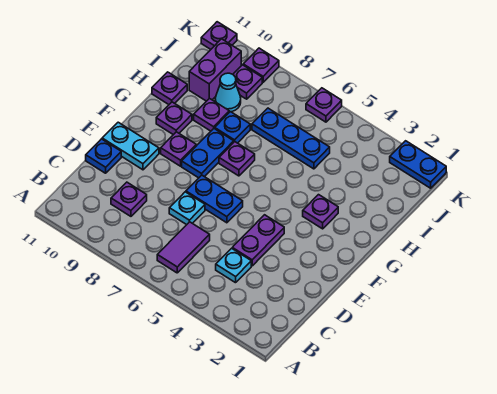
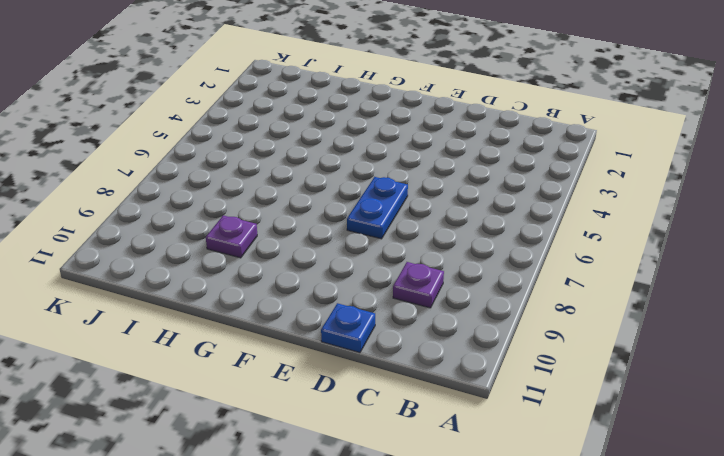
none -> purple 1x2 tile [157,222,210,273]
none -> cyan 1x1 plate [216,248,251,283]
none -> purple 1x2 plate [232,215,284,266]

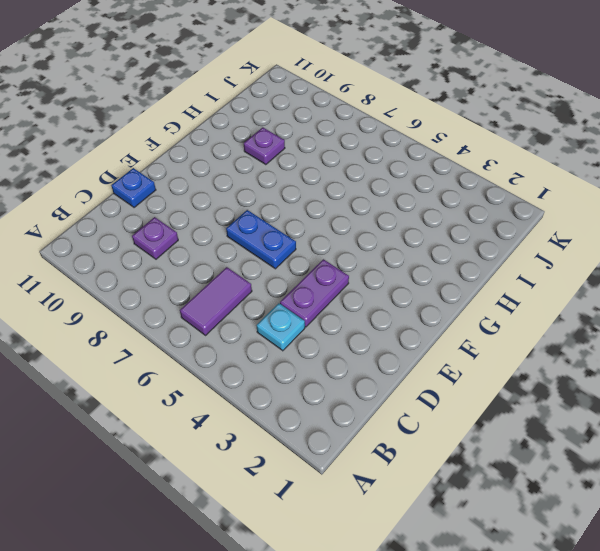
none -> cyan 1x1 plate [169,192,205,225]
none -> cyan 1x2 plate [102,122,159,170]
none -> blue 1x2 plate [182,129,234,178]

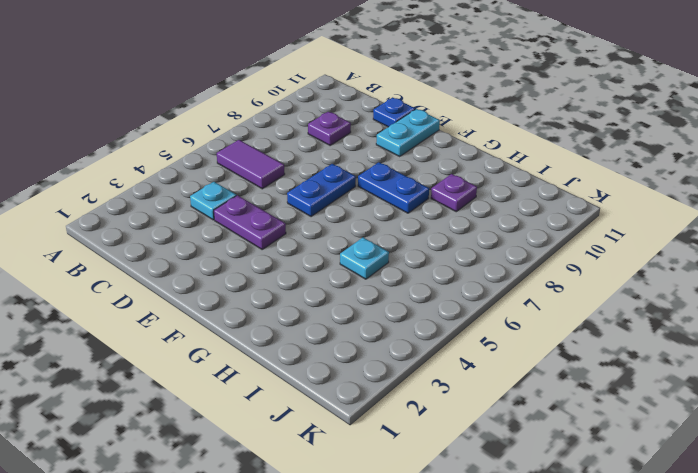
cyan 1x1 plate [340,238,389,279] -> cyan 1x1 plate moved to [169,192,205,225]
none -> purple 1x1 plate [161,132,196,166]
none -> purple 1x1 plate [303,195,338,229]
none -> purple 1x1 plate [219,142,255,176]

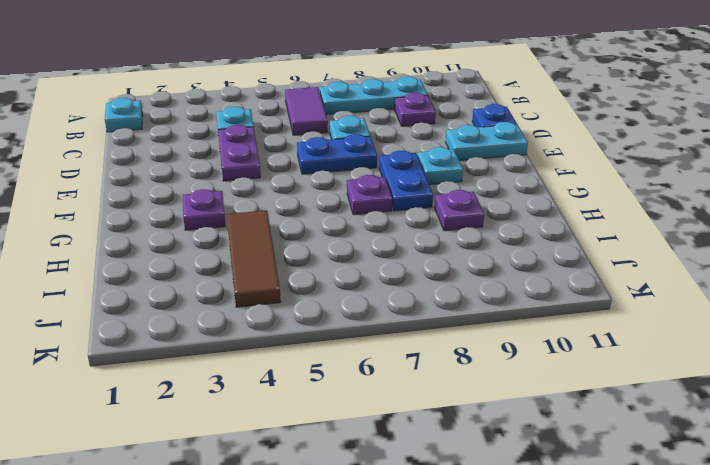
cyan 1x1 plate [105,98,143,132] -> none
cyan 1x3 plate [320,77,428,115] -> none
cyan 1x1 plate [418,147,463,185] -> purple 1x1 plate [161,132,196,166]
brown 1x3 tile [227,210,281,307] -> none
none -> purple 1x1 plate [156,102,192,135]
none -> blue 1x1 plate [215,112,250,143]
none -> purple 1x1 plate [152,72,187,104]

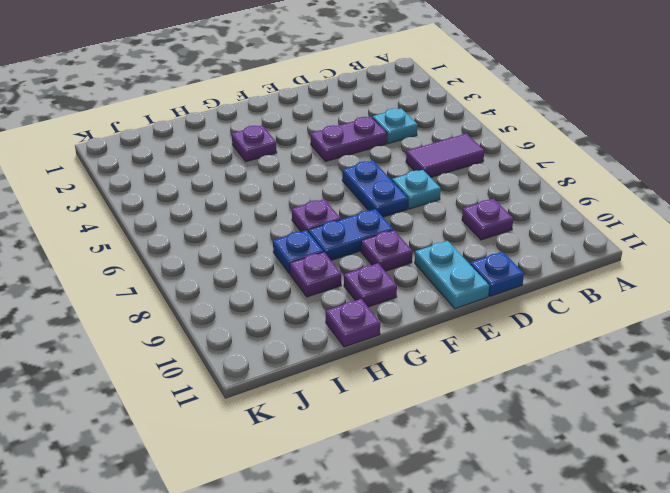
none -> blue 1x3 plate [252,108,330,169]
none -> cyan 1x1 cone [215,73,241,112]
none -> purple 1x2 brick [189,39,241,101]

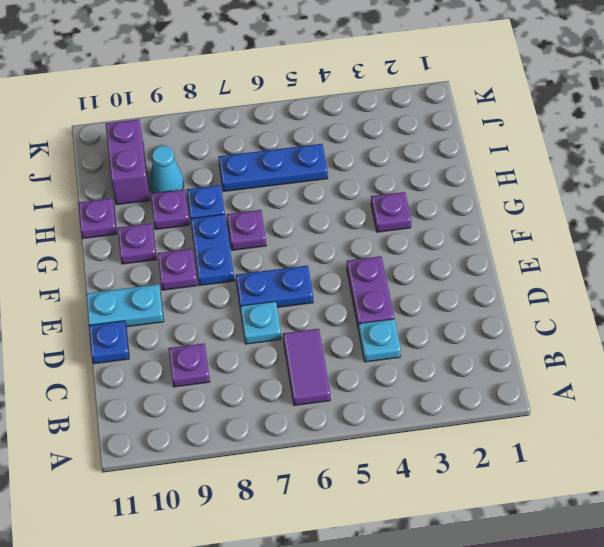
none -> purple 1x1 plate [233,65,262,99]
none -> blue 1x2 plate [390,141,446,188]
none -> purple 1x1 plate [306,88,342,122]

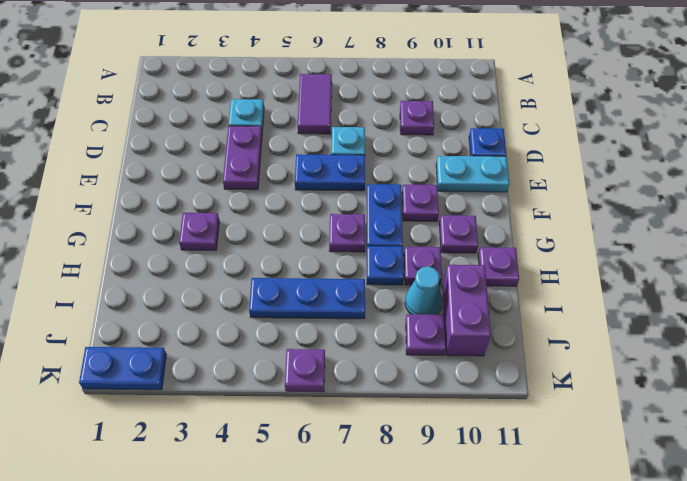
none -> purple 1x1 plate [243,48,279,82]
none -> purple 1x1 plate [201,22,237,49]

